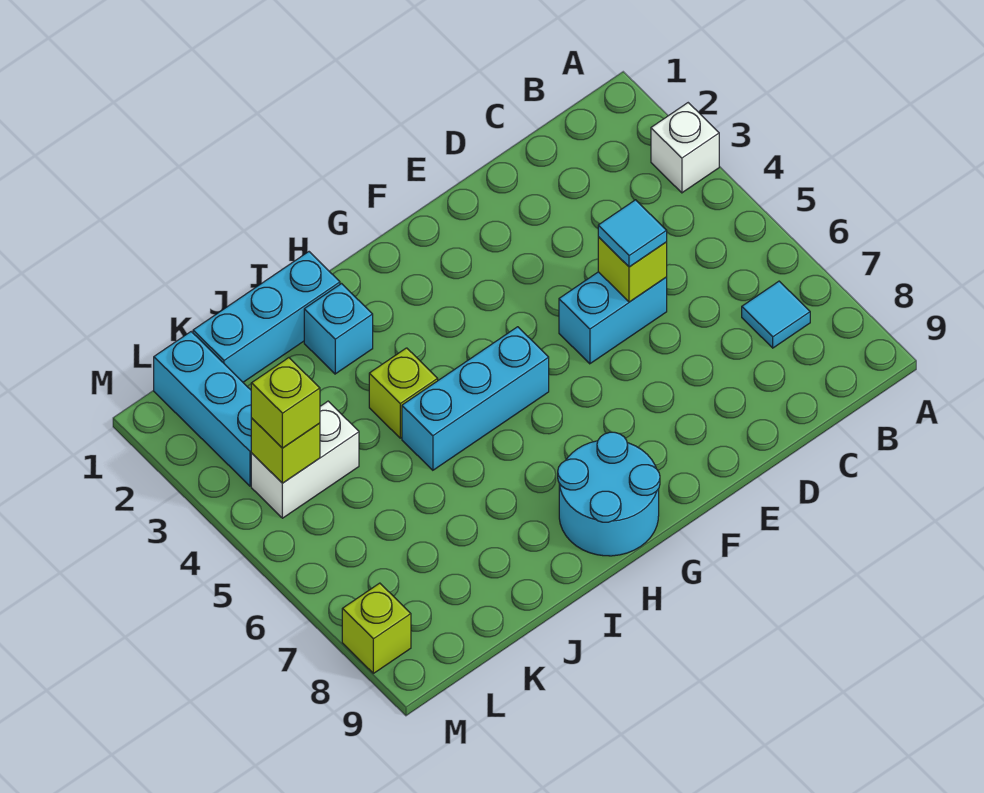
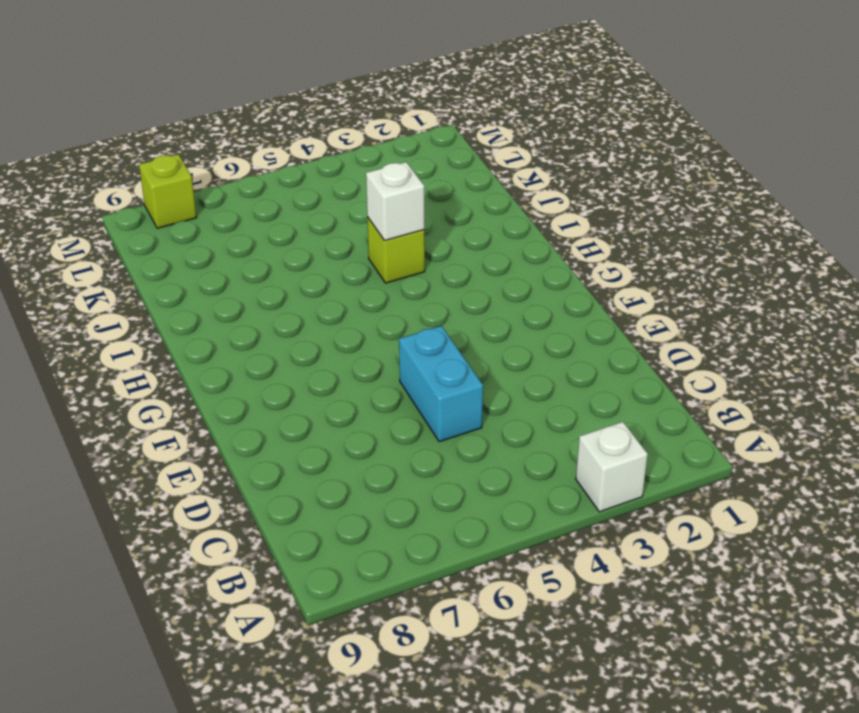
white 1x1 brick [366,162,424,241] -> none
none -> cyan 1x1 tile [742,281,810,348]
none -> cyan 1x3 brick [402,327,549,470]
none -> cyan 2x2 round brick [558,432,660,556]

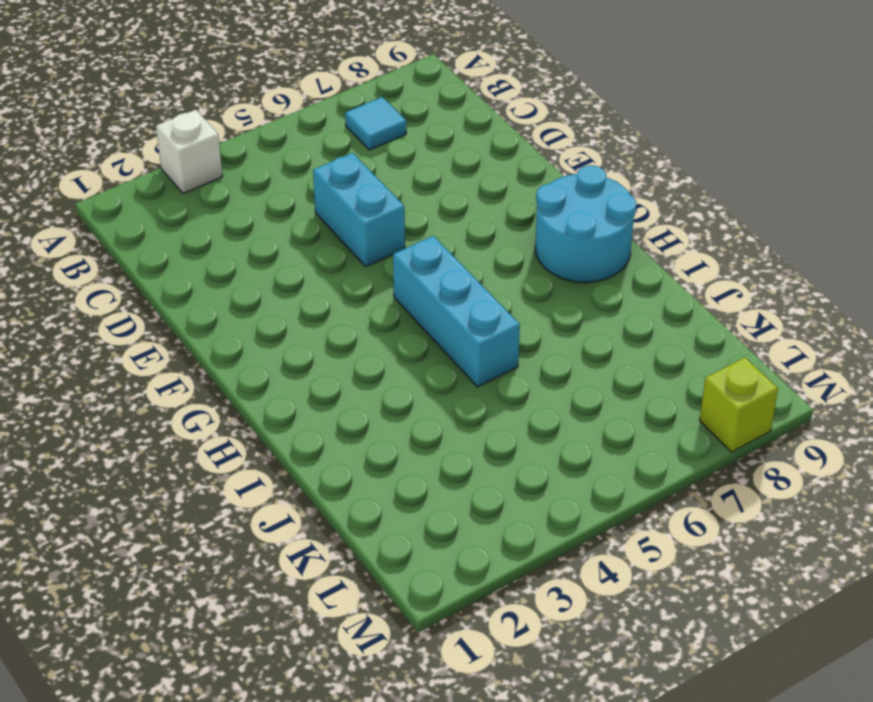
none -> cyan 1x3 brick [193,252,340,382]
none -> cyan 1x1 brick [304,284,373,374]
none -> lime 1x1 brick [369,348,438,438]

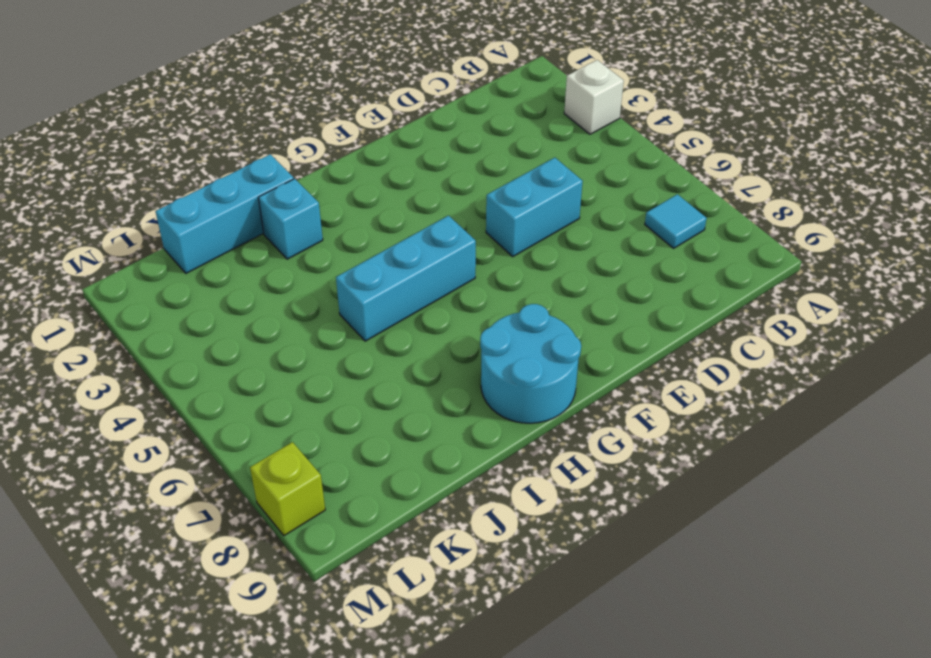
none -> lime 1x1 brick [369,348,438,438]
none -> white 1x2 brick [251,401,359,518]
none -> cyan 1x3 brick [154,332,251,486]

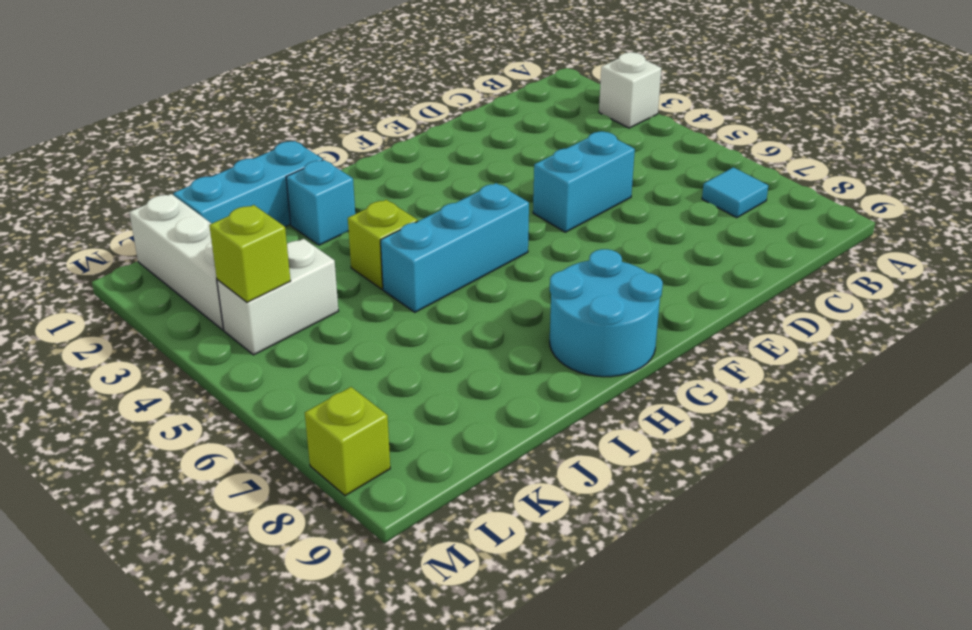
white 1x3 brick [129,194,224,330] -> cyan 1x3 brick [154,332,251,486]
none -> lime 1x1 brick [598,237,667,302]
none -> cyan 1x1 tile [598,200,667,267]
none -> lime 1x1 brick [251,358,320,448]

